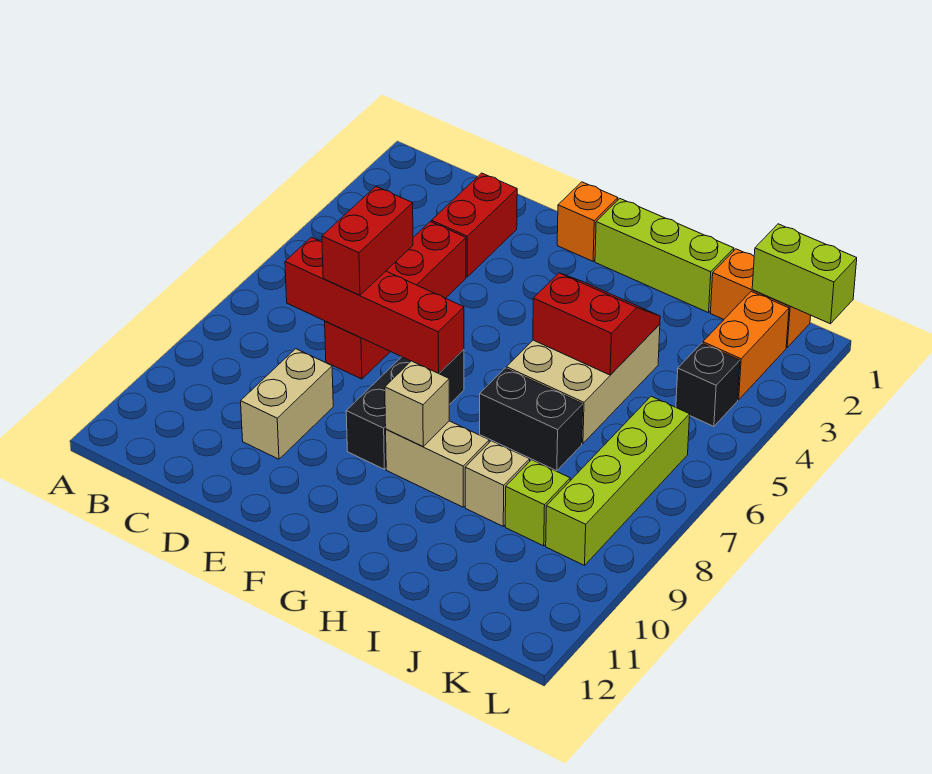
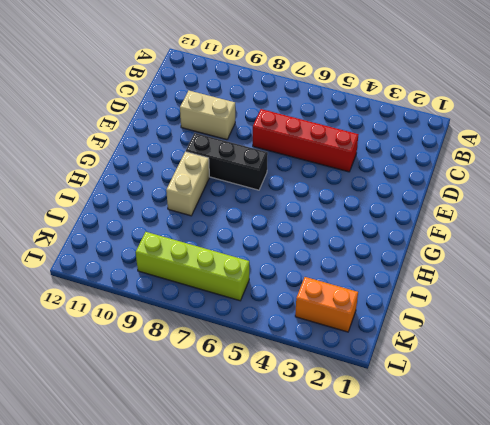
none -> red 1x2 brick [431,173,517,277]
none -> orange 1x1 brick [557,182,618,261]
none -> lime 1x3 brick [595,199,734,313]

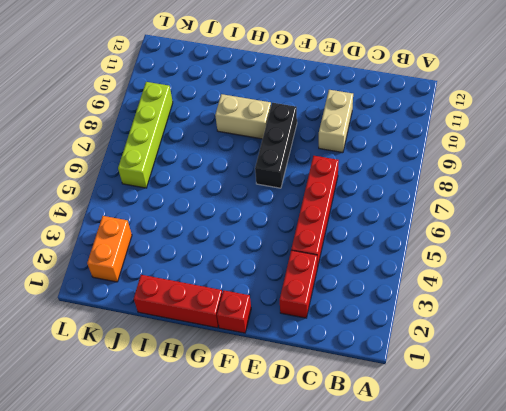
red 1x1 brick [217,290,251,333] -> orange 1x1 brick [557,182,618,261]
red 1x3 brick [134,275,222,328] -> lime 1x3 brick [595,199,734,313]
none -> tan 2x3 brick [506,324,660,443]
none -> black 1x2 brick [480,368,583,471]
none -> tan 1x1 brick [465,441,530,526]

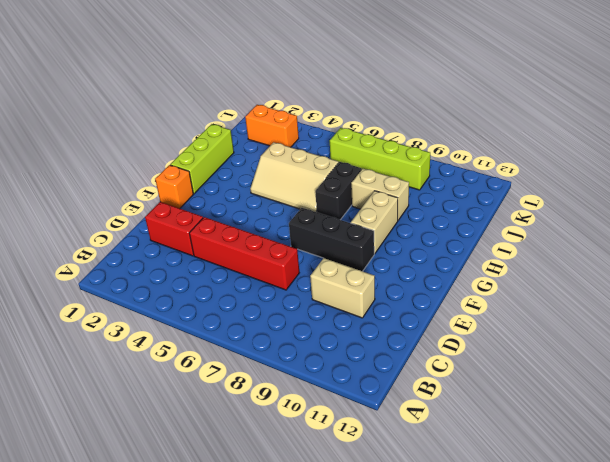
tan 2x3 slope [250,142,338,212] -> tan 2x3 brick [506,324,660,443]
tan 1x2 brick [351,169,409,220] -> tan 1x1 brick [465,441,530,526]
none -> orange 1x2 brick [711,249,811,347]
none -> lime 1x1 brick [505,460,570,546]
none -> black 1x1 brick [676,343,740,426]

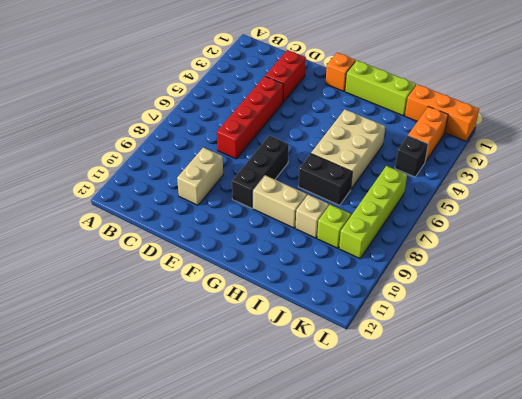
orange 1x3 brick [405,84,479,141] -> orange 1x2 brick [711,249,811,347]
none -> red 1x4 brick [285,237,464,373]
none -> tan 1x1 brick [385,361,449,447]
none -> red 2x2 slope [533,273,660,375]

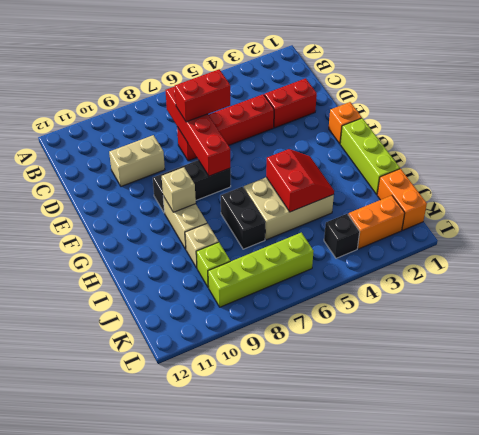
none -> lime 1x2 brick [752,224,857,324]

